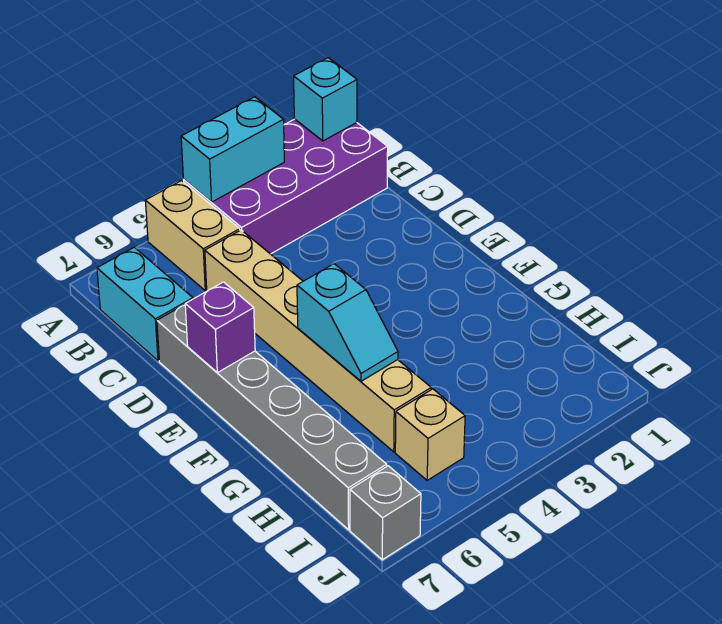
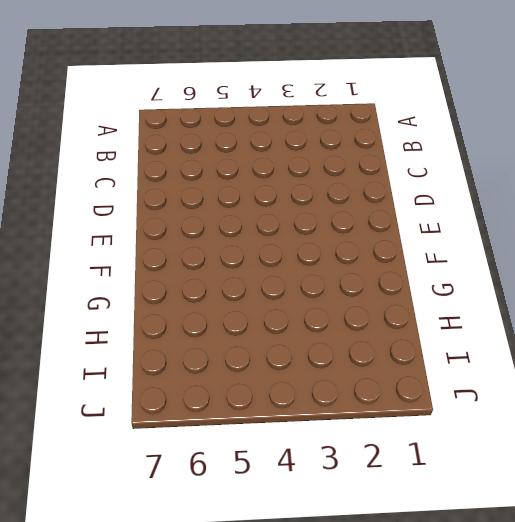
none -> purple 2x4 brick [184,119,388,254]
none -> tan 1x2 brick [145,181,240,291]

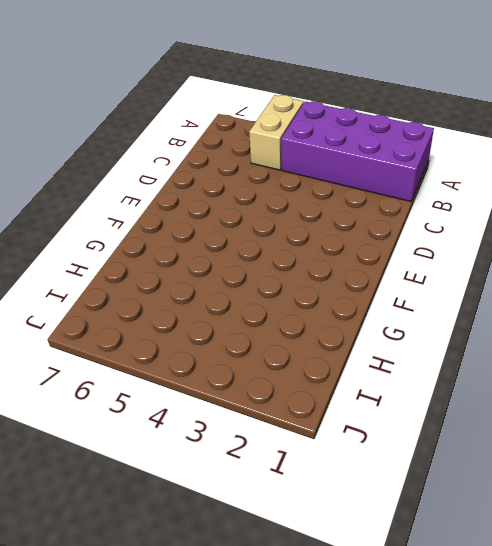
none -> cyan 1x2 brick [97,247,193,361]
none -> tan 1x6 brick [205,230,431,452]

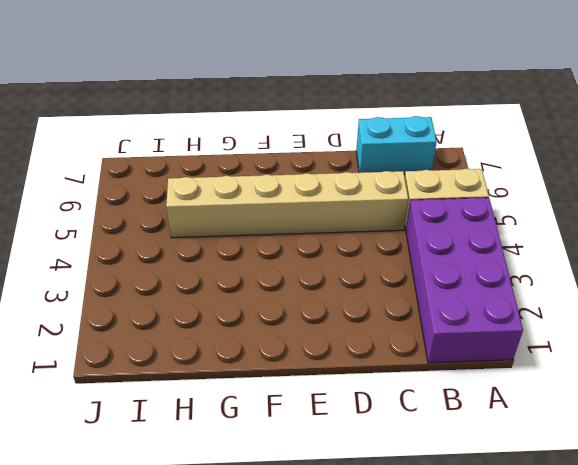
none -> grey 1x6 brick [157,305,387,530]
none -> tan 1x1 brick [395,389,465,480]

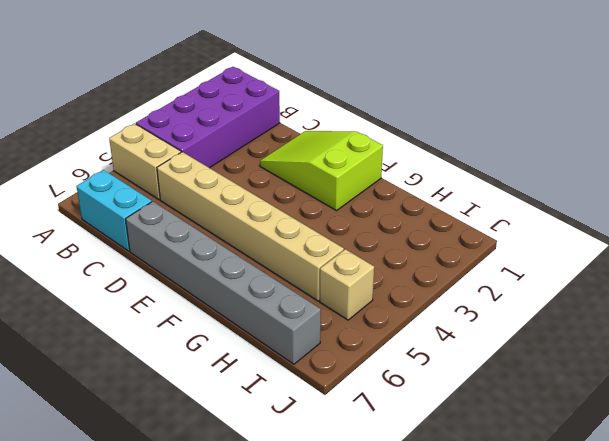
lime 2x3 slope [260,131,383,211] -> none
none -> grey 1x1 brick [350,466,421,560]
none -> cyan 1x1 brick [294,58,357,141]

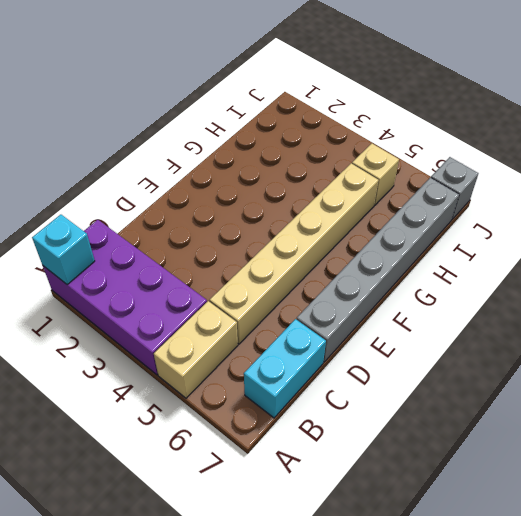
none -> cyan 1x2 brick [181,97,284,202]
none -> purple 1x1 brick [185,282,255,373]

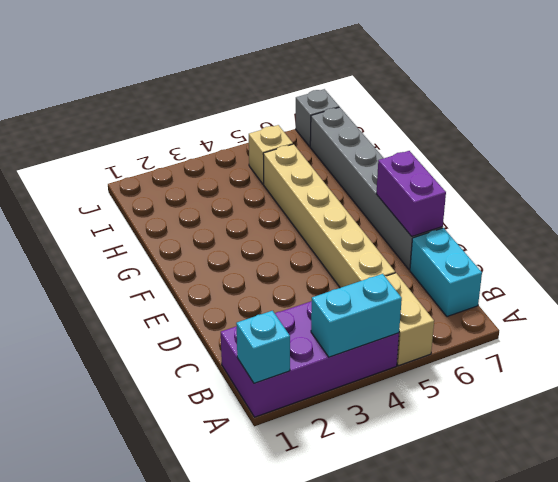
purple 1x2 brick [376,151,446,236] -> purple 1x1 brick [185,282,255,373]
none -> cyan 1x2 slope [297,264,398,381]

